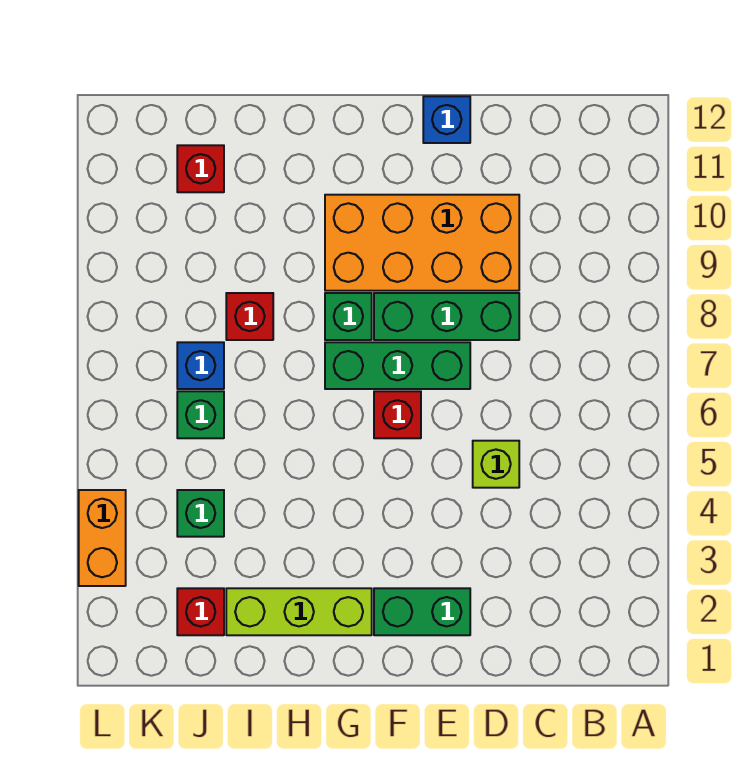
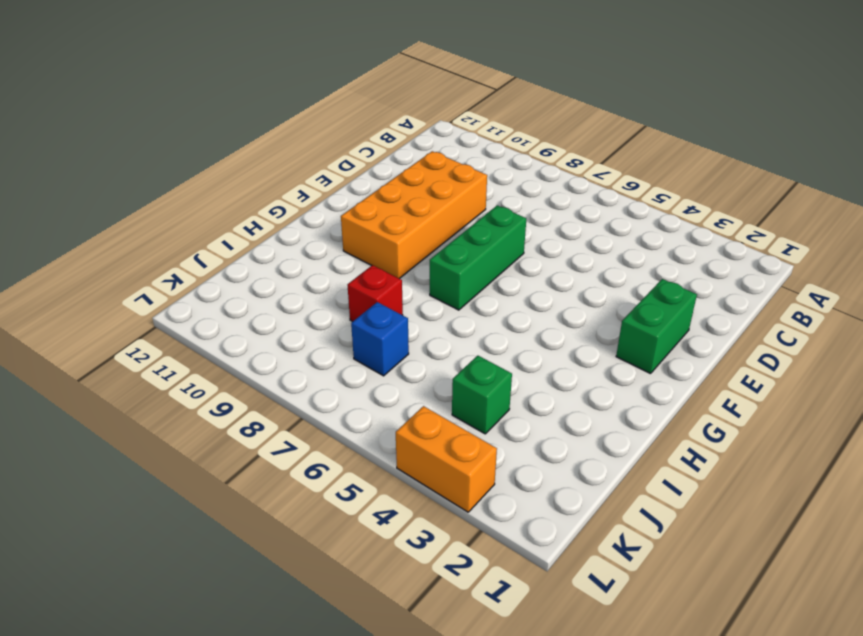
none -> lime 1x1 brick [473,441,519,488]
none -> green 1x3 brick [374,293,519,340]
none -> blue 1x1 brick [423,96,470,143]

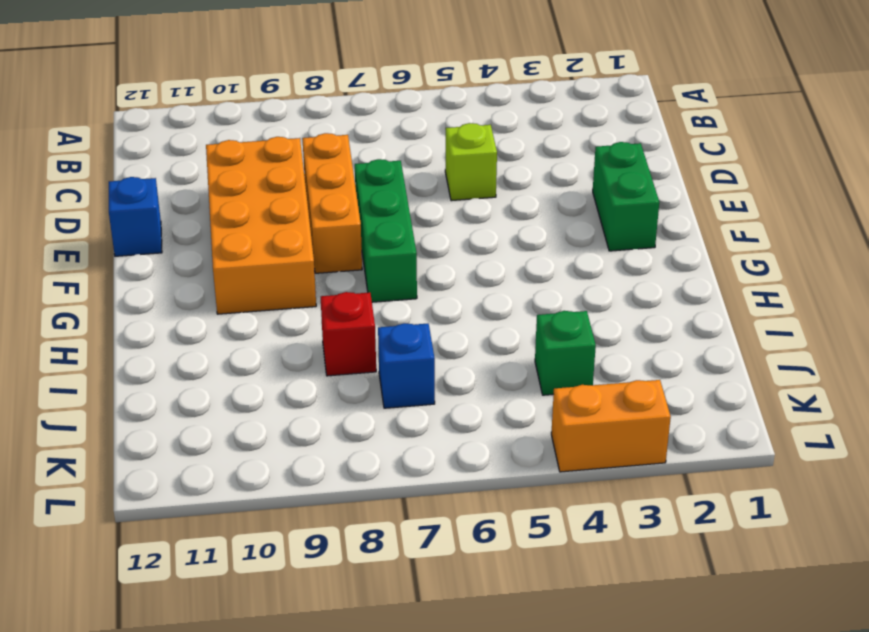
orange 1x3 brick [302,133,362,273] -> green 1x3 brick [374,293,519,340]
none -> red 1x1 brick [374,391,421,438]
none -> lime 1x3 brick [226,588,372,635]
none -> green 1x1 brick [325,293,372,340]

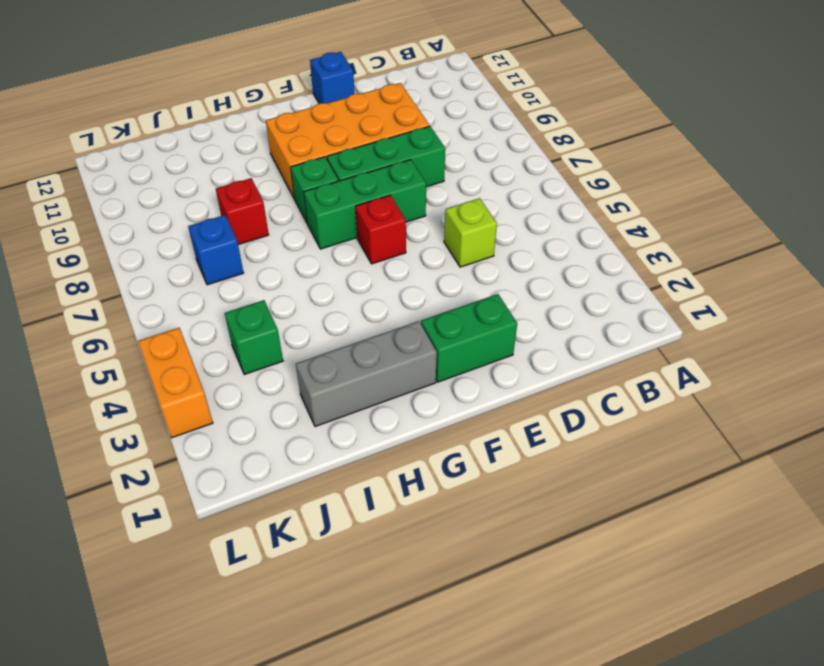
grey 1x3 brick [296,321,437,427] -> lime 1x3 brick [226,588,372,635]
none -> red 1x1 brick [177,588,224,635]
none -> green 1x1 brick [177,391,224,438]
none -> red 1x1 brick [177,145,224,192]

